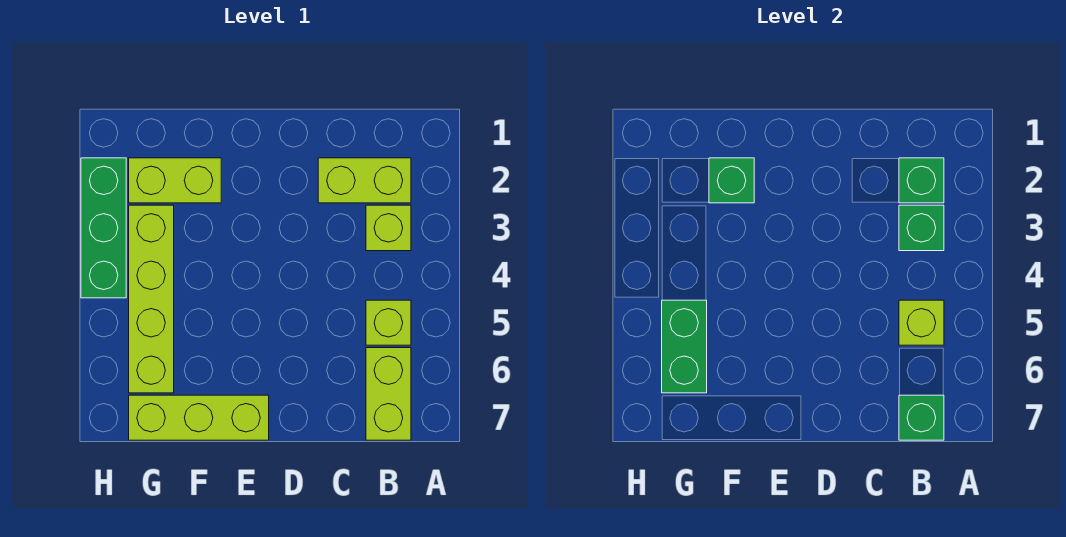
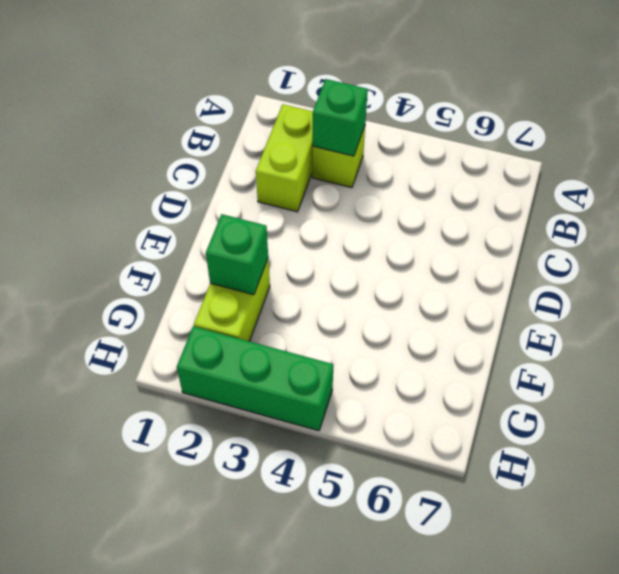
none -> lime 1x1 brick [366,300,411,345]
none -> lime 1x2 brick [366,348,411,440]
none -> lime 1x3 brick [129,395,269,440]

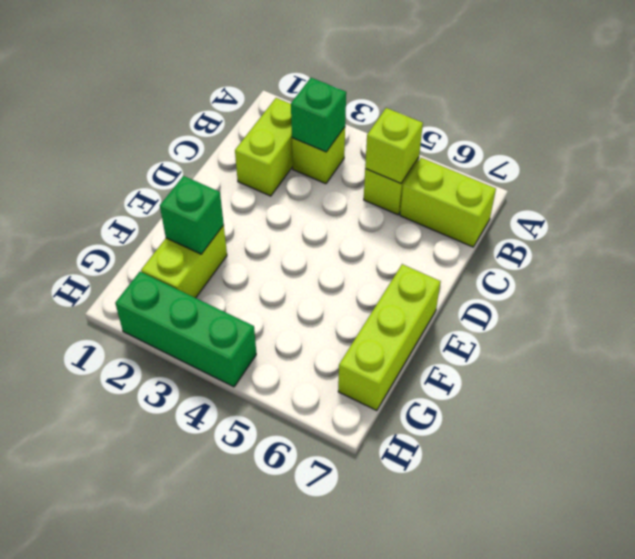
none -> lime 1x4 brick [129,205,174,393]
none -> green 1x1 brick [899,158,944,203]
none -> green 1x1 brick [899,395,944,440]

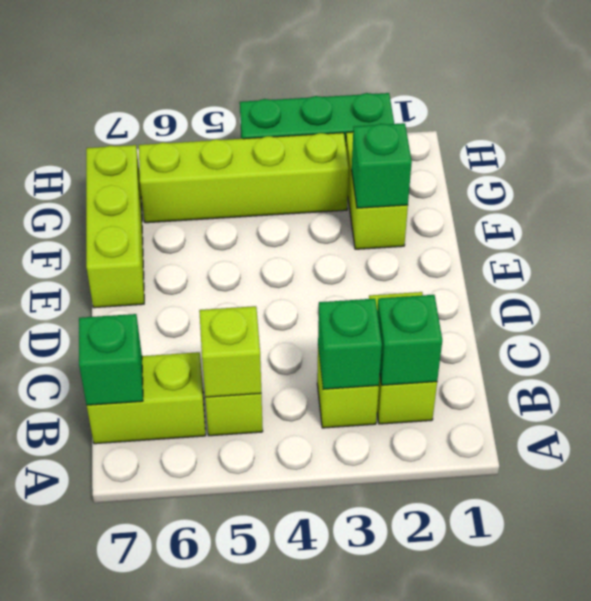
none -> green 1x2 brick [662,300,707,393]

